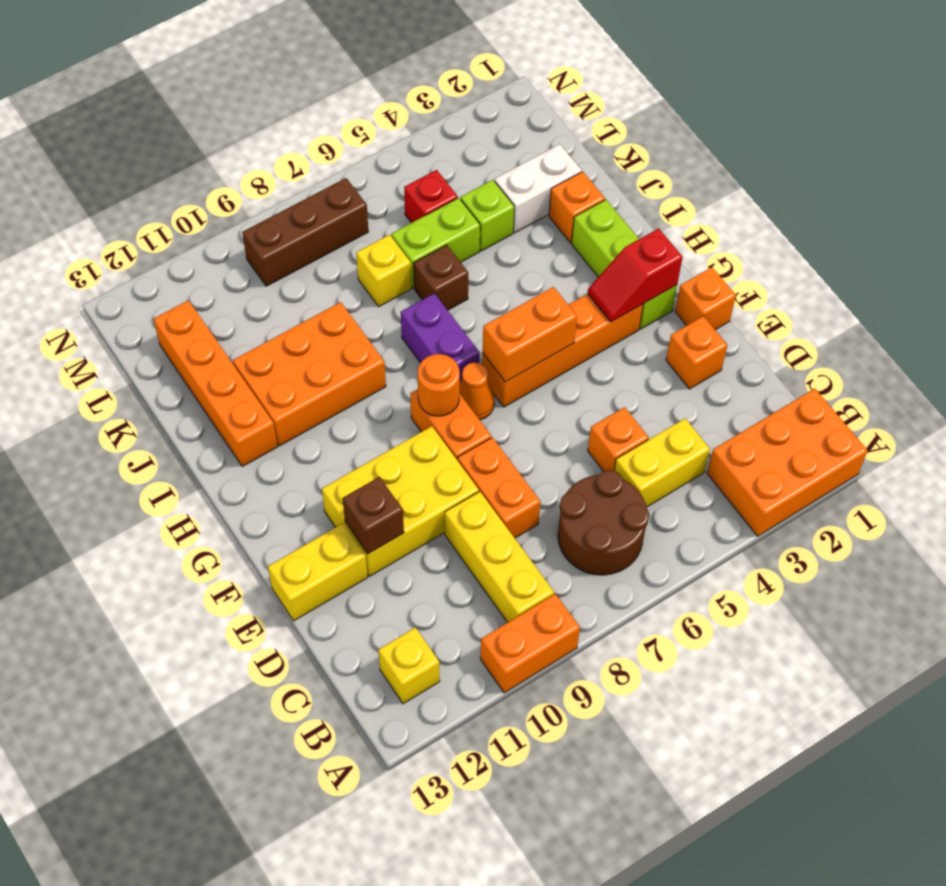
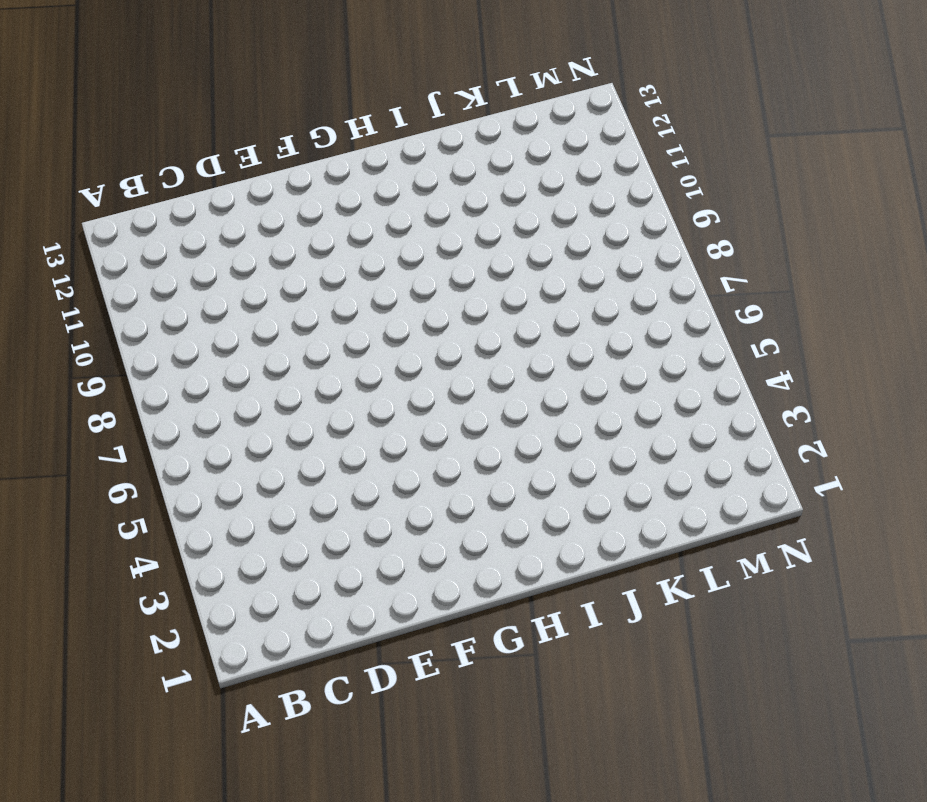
none -> orange 2x3 brick [707,389,868,536]
none -> orange 1x2 brick [480,594,580,693]
none -> brown 2x2 round brick [558,470,649,575]
none -> yellow 1x3 brick [445,492,554,622]

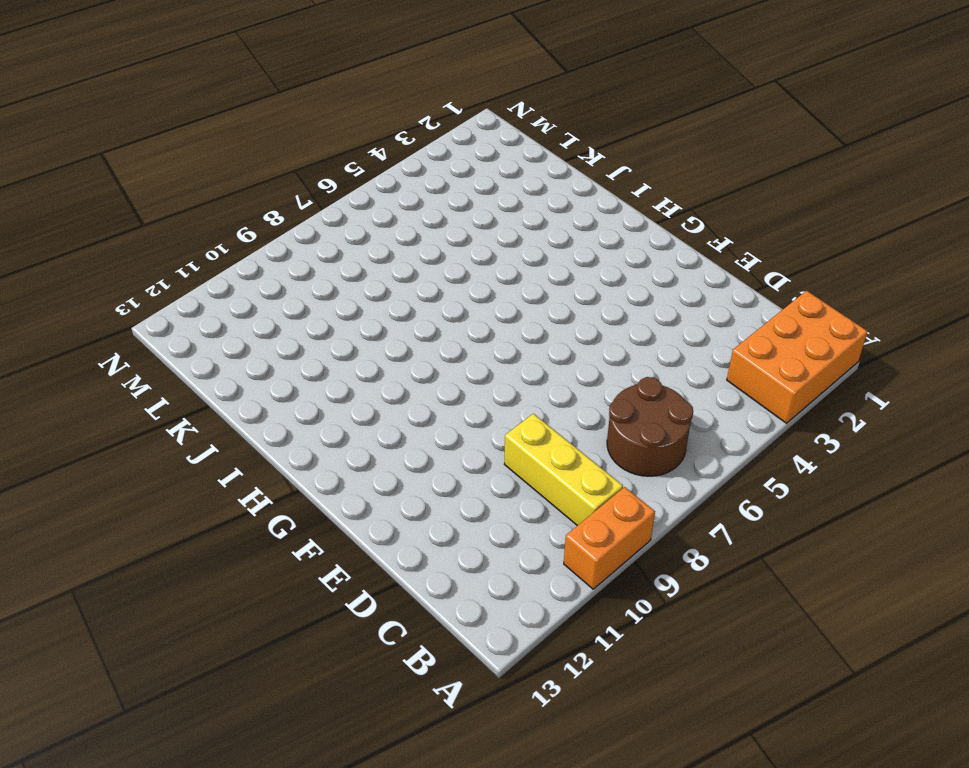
none -> yellow 1x1 brick [378,627,440,704]
none -> yellow 1x2 brick [614,418,710,507]
none -> orange 1x1 brick [588,407,649,471]
none -> orange 1x2 brick [458,437,540,538]

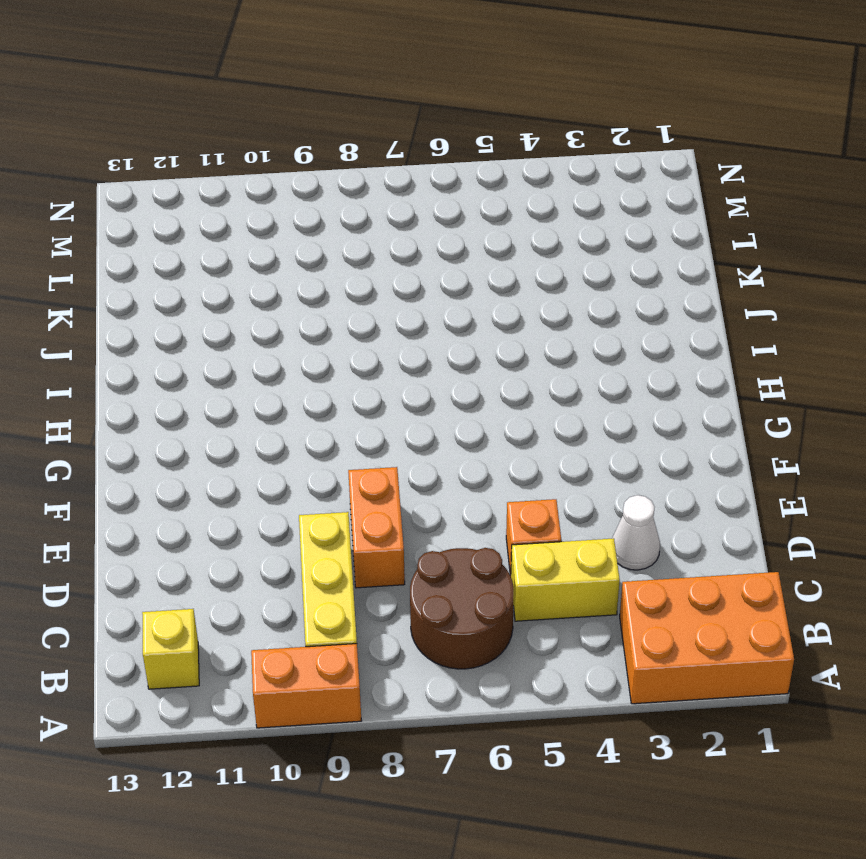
white 1x1 cone [612,495,660,570] -> none
none -> orange 1x1 brick [666,316,727,389]
none -> yellow 2x3 brick [322,426,479,576]
none -> yellow 1x2 brick [268,523,368,621]
none -> orange 1x1 brick [675,267,736,330]

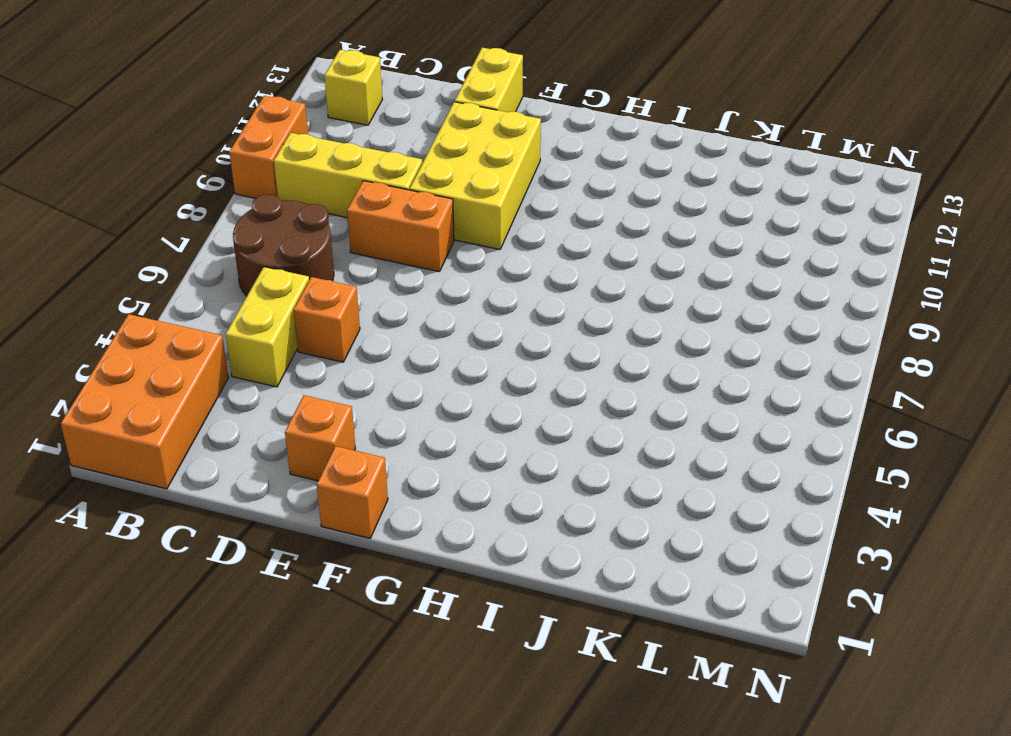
none -> orange 1x2 brick [410,389,491,460]
none -> lime 1x3 brick [572,200,677,329]
none -> orange 1x4 brick [482,294,643,407]
none -> orange 1x1 cone [459,362,495,420]

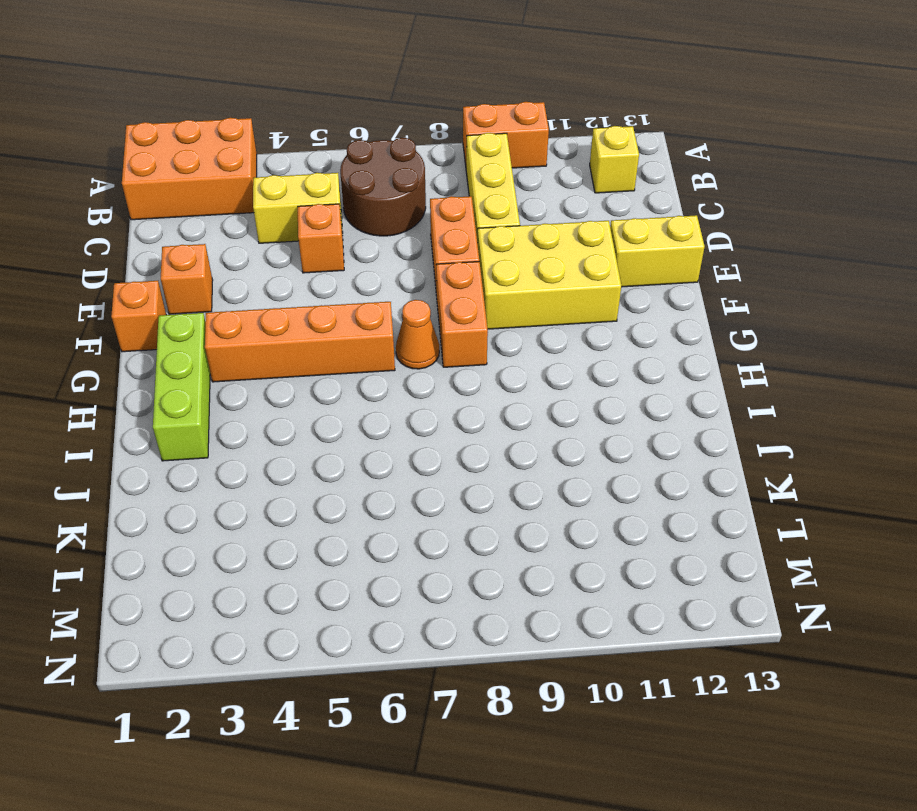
none -> purple 1x2 brick [401,293,480,382]
none -> orange 2x3 brick [233,302,386,446]
none -> orange 1x4 brick [154,300,277,466]
none -> orange 1x1 brick [549,172,605,243]

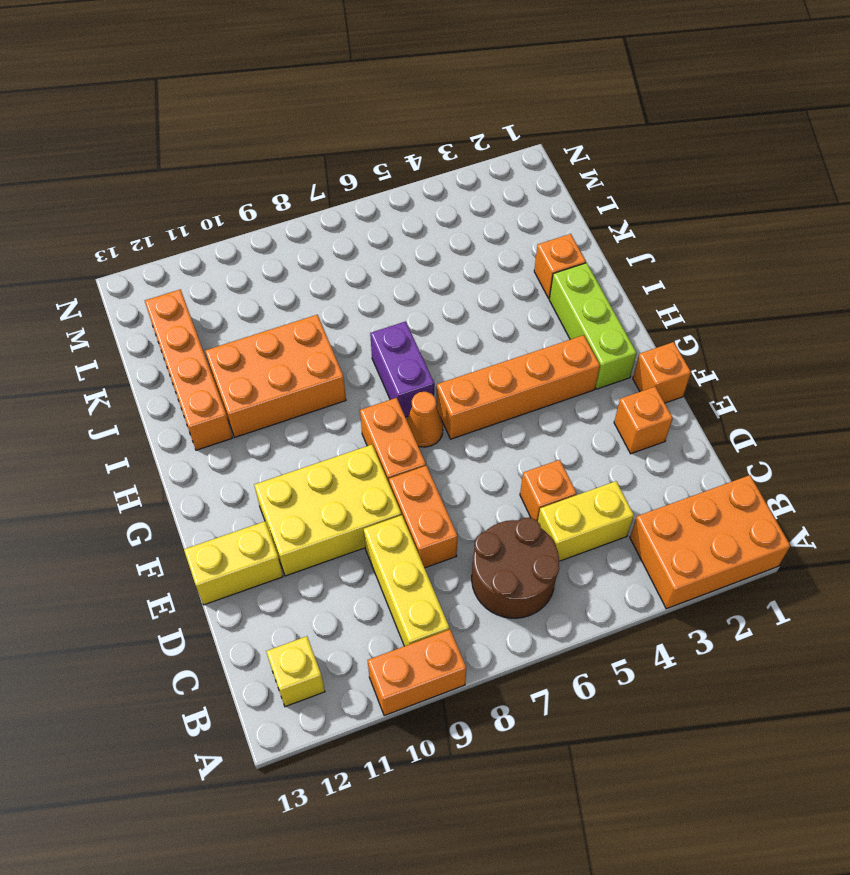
none -> brown 1x1 brick [414,245,468,310]
none -> white 1x2 brick [495,144,582,233]
none -> lime 1x1 brick [461,180,514,251]
none -> lime 1x2 brick [391,198,480,288]

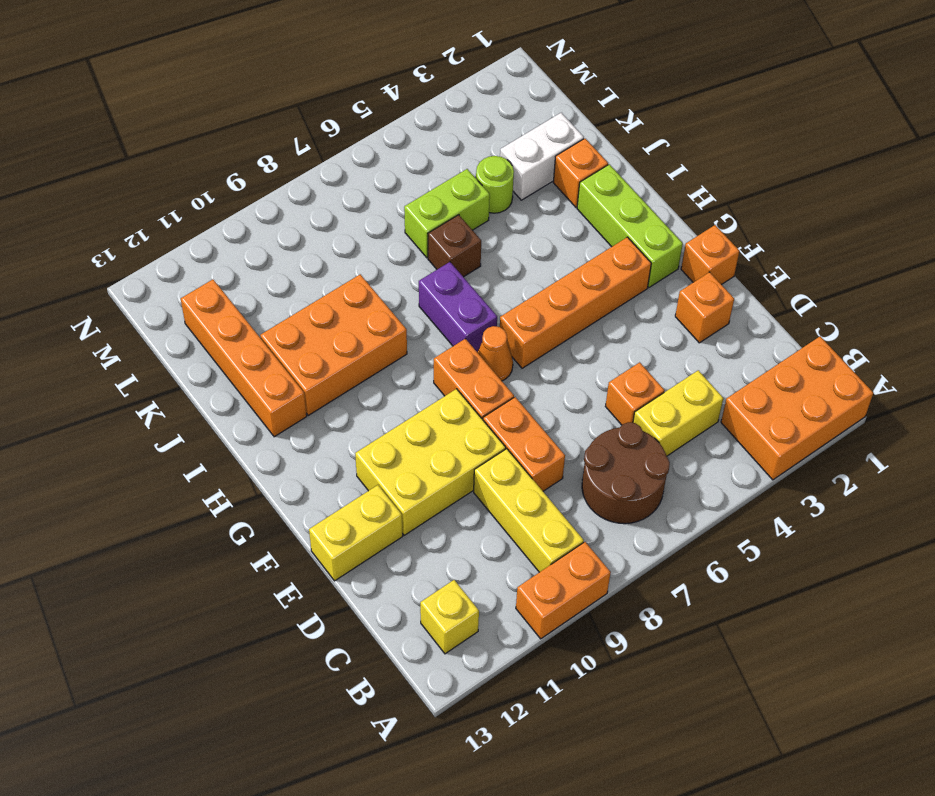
lime 1x1 round brick [476,156,514,213] -> lime 1x1 brick [461,180,514,251]
none -> yellow 1x1 brick [356,235,412,307]
none -> red 1x1 brick [404,170,458,223]
none -> brown 1x3 brick [242,178,368,286]
none -> brown 1x1 brick [343,477,404,554]

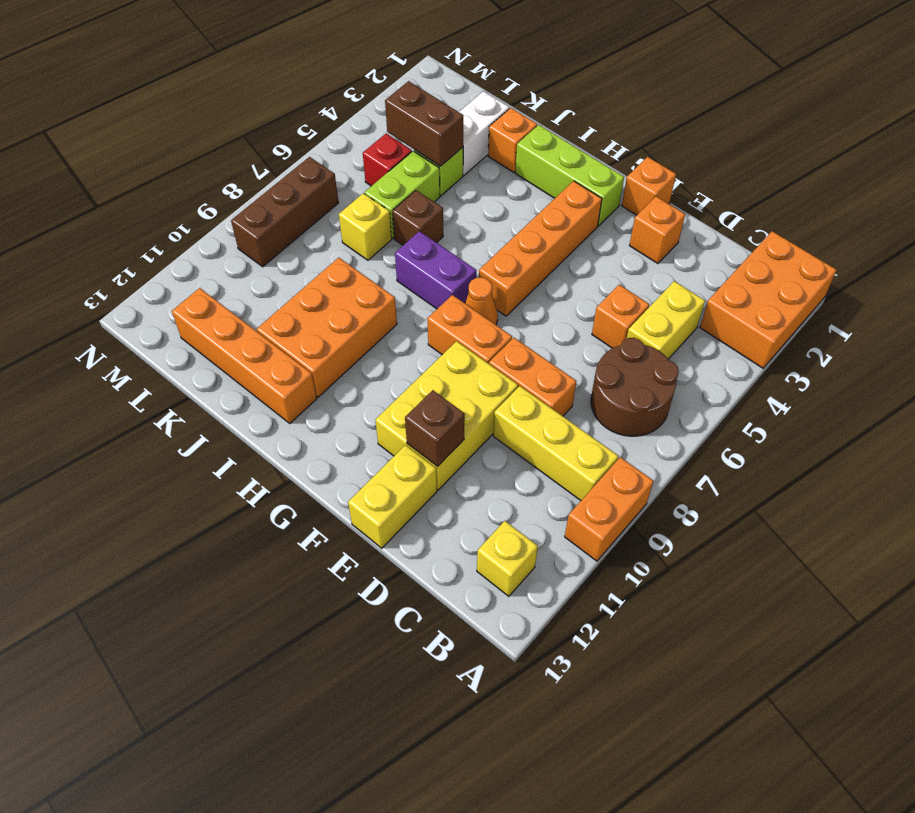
brown 1x2 brick [385,81,463,166] -> none
none -> red 1x2 slope [588,228,683,322]
none -> orange 1x2 brick [483,287,577,382]
none -> orange 1x1 round brick [418,354,460,416]

